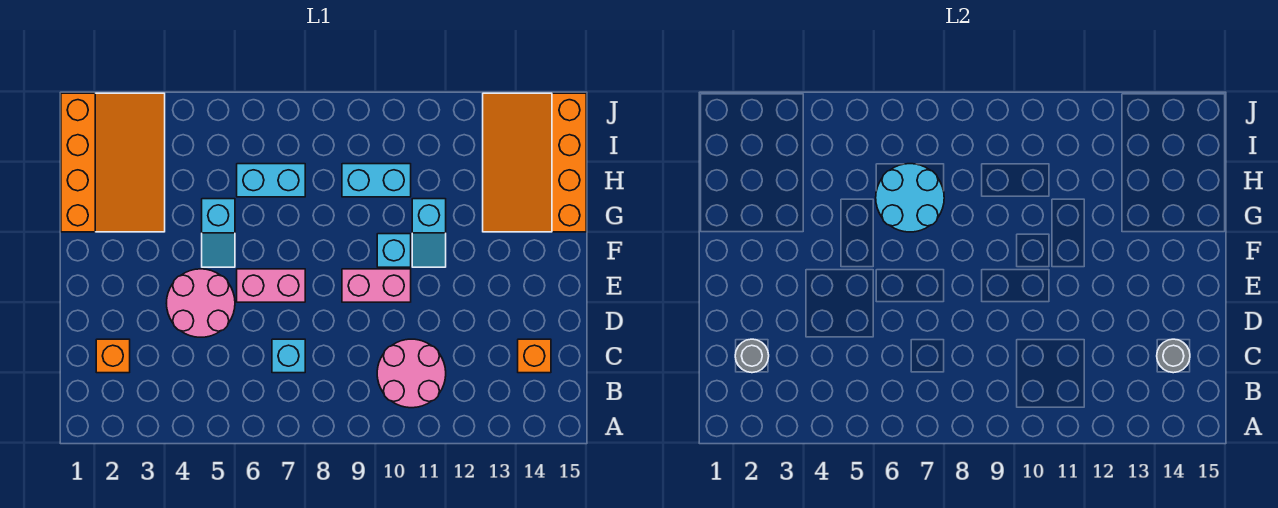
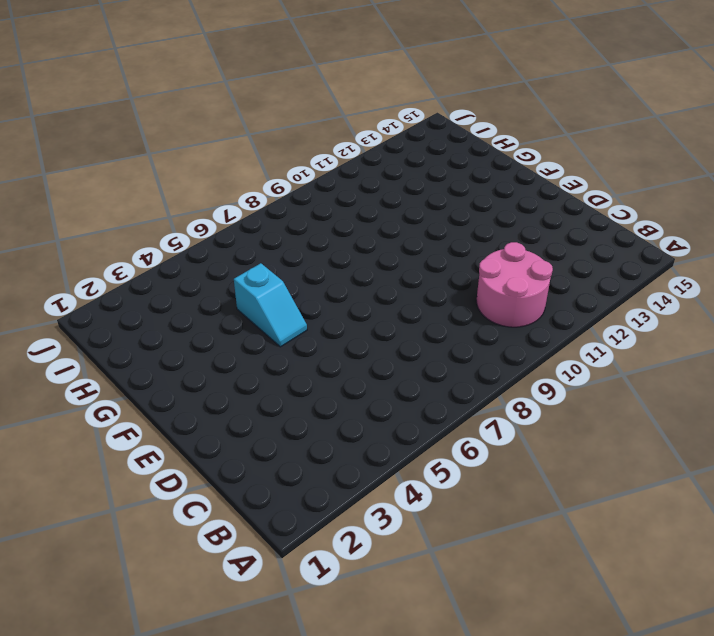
none -> orange 1x1 brick [96,339,130,373]
none -> cyan 1x1 brick [272,339,305,373]
none -> orange 1x1 brick [518,339,551,373]

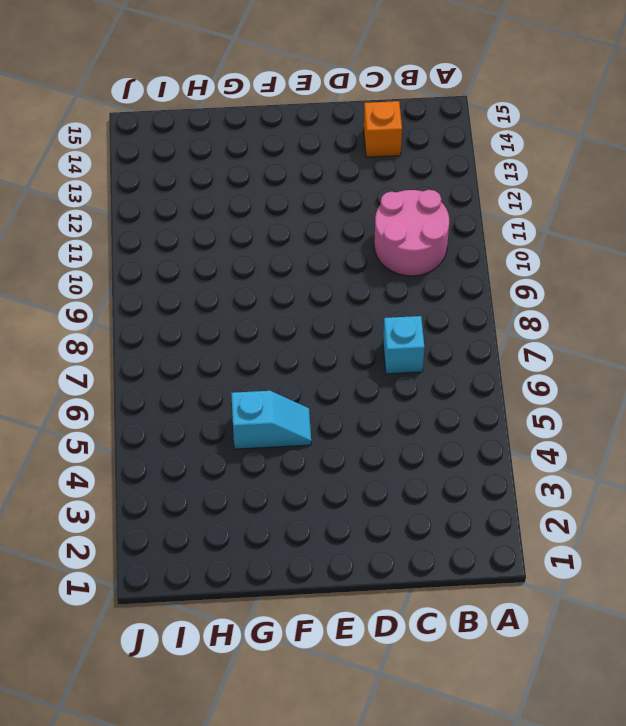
none -> orange 1x1 brick [96,339,130,373]
none -> pink 2x2 round brick [166,269,235,337]
none -> pink 1x2 brick [237,269,305,302]

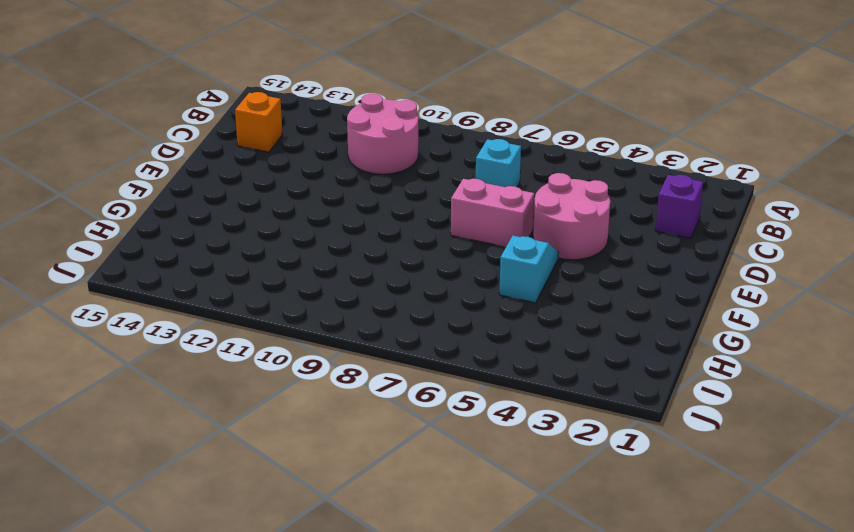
purple 1x1 brick [656,175,703,238] -> orange 1x1 brick [96,339,130,373]
none -> pink 1x2 brick [342,269,411,302]
none -> cyan 1x1 brick [377,234,411,267]
none -> cyan 1x2 slope [412,199,446,267]

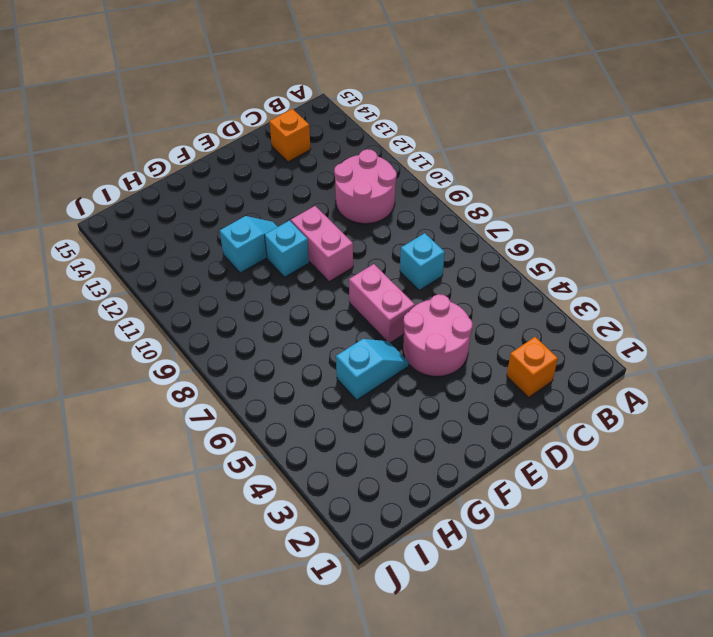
none -> orange 3x4 slope [61,93,165,232]
none -> orange 3x4 slope [483,93,586,232]
none -> cyan 1x2 brick [237,164,305,197]

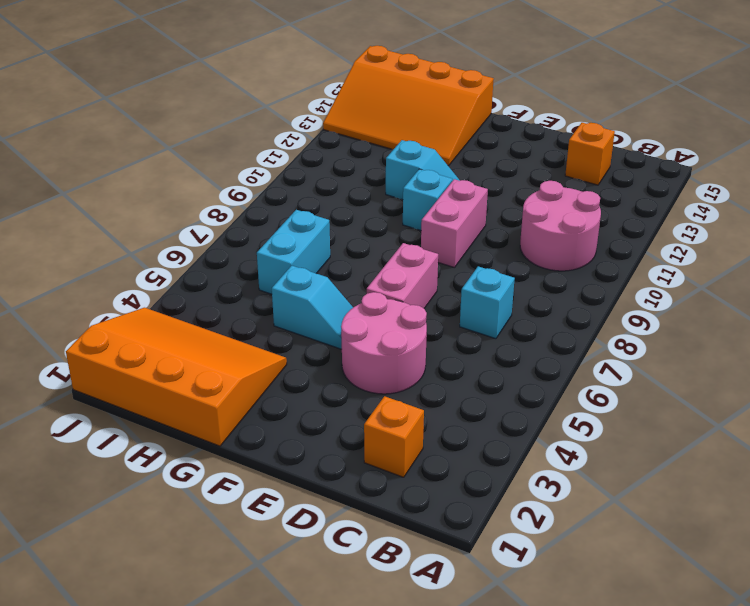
none -> cyan 1x2 brick [342,164,411,197]
none -> grey 1x1 round brick [735,339,769,373]
none -> grey 1x1 round brick [1157,339,1190,373]

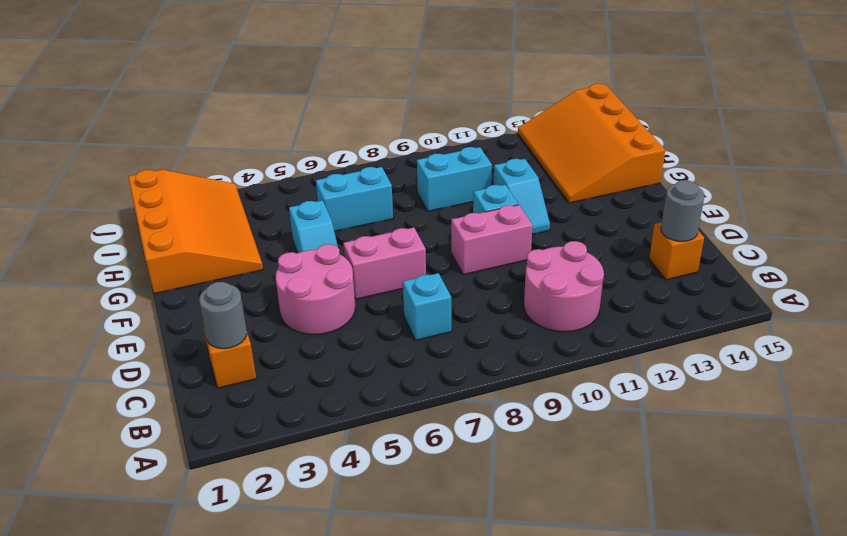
none -> cyan 2x2 round brick [876,164,944,232]

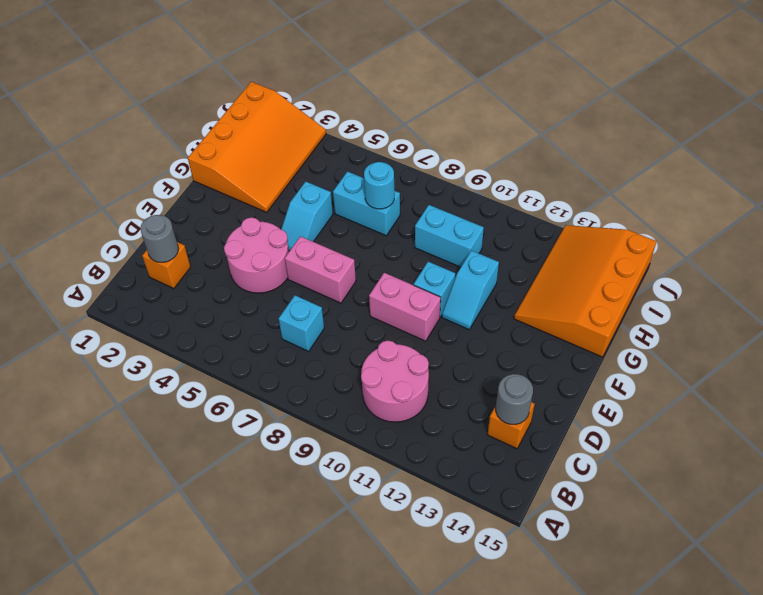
cyan 1x1 round brick [364,162,394,209] -> cyan 2x2 round brick [876,164,944,232]

